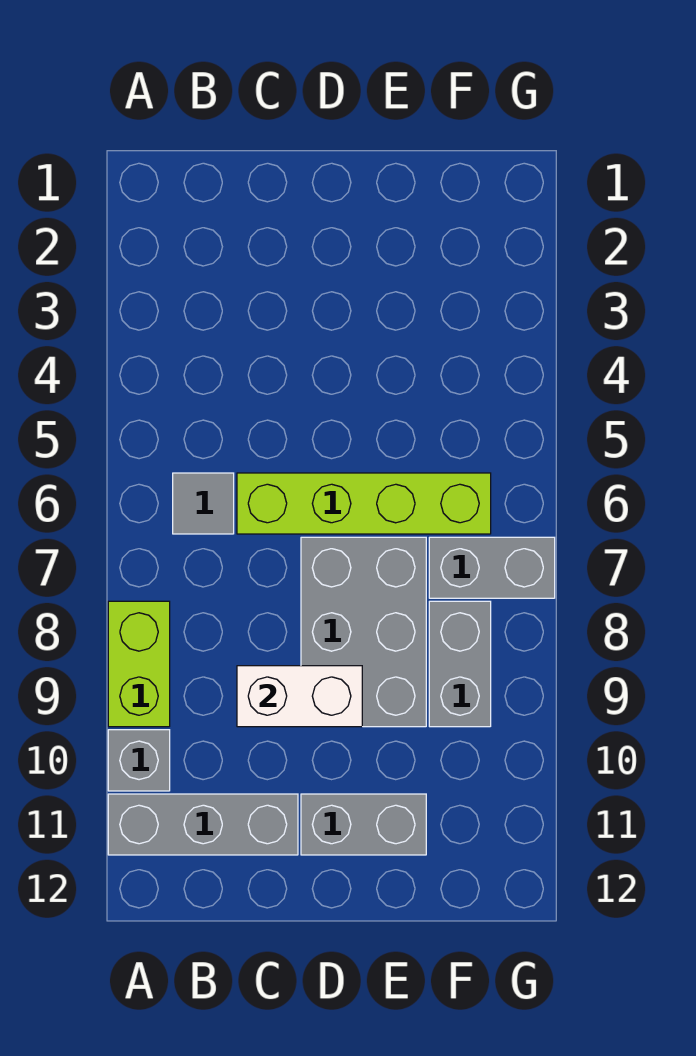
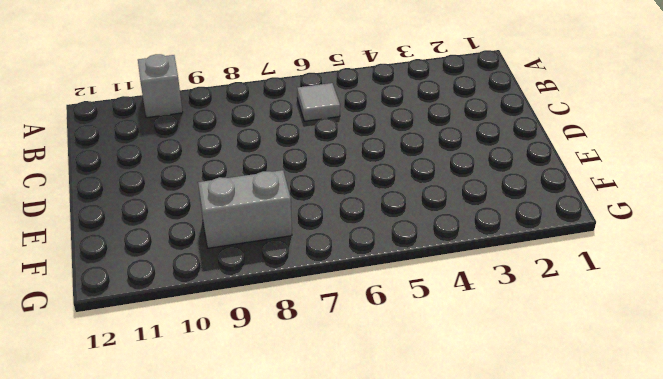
none -> lime 1x2 brick [108,601,170,727]
none -> grey 1x3 brick [108,794,298,855]

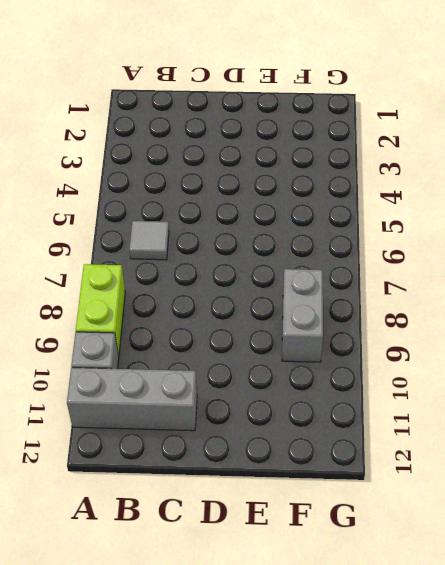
none -> lime 1x4 brick [237,473,491,534]
none -> grey 2x3 brick [301,537,426,727]

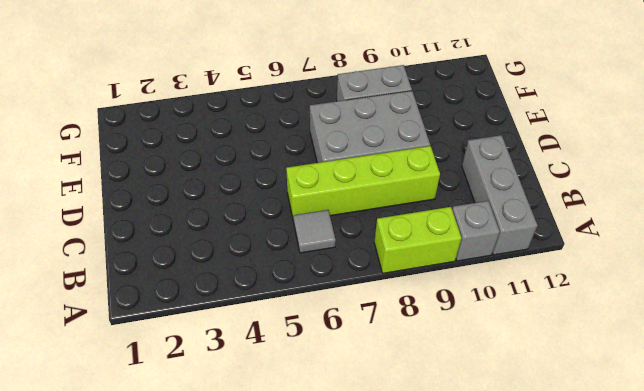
lime 1x4 brick [286,146,440,221] -> lime 1x4 brick turned to [237,473,491,534]
none -> grey 1x2 brick [301,794,426,855]
none -> grey 1x2 brick [429,537,555,598]

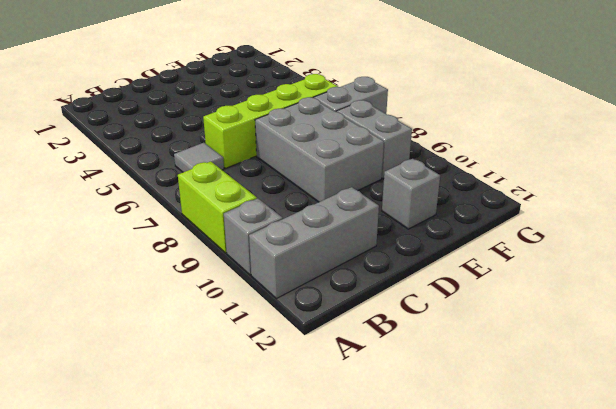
grey 1x1 brick [382,159,440,229] -> grey 1x2 brick [301,794,426,855]
none -> white 1x2 brick [237,666,362,727]

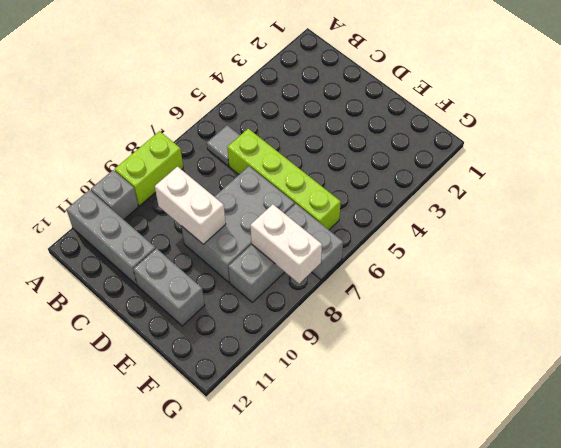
white 1x2 brick [250,204,322,283] -> none

